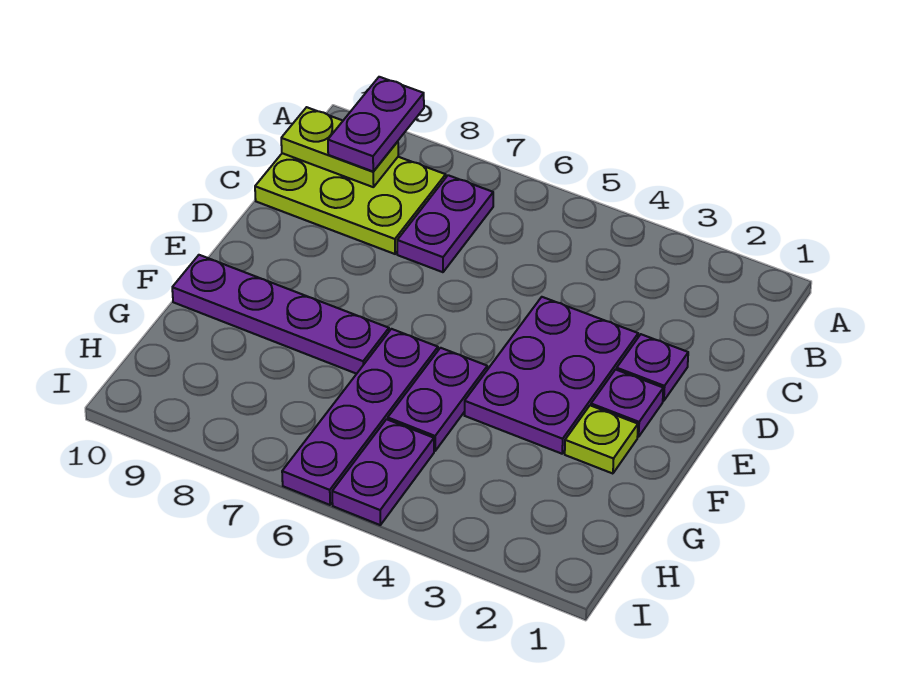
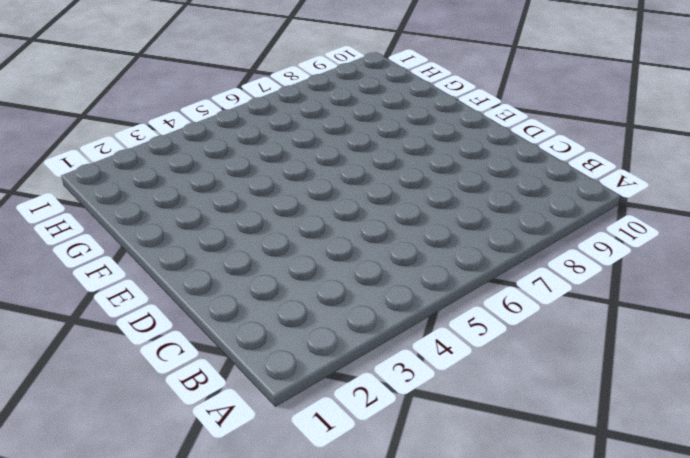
none -> purple 1x2 plate [397,175,493,272]
none -> lime 2x3 plate [255,153,446,254]
none -> purple 1x1 plate [617,334,688,401]

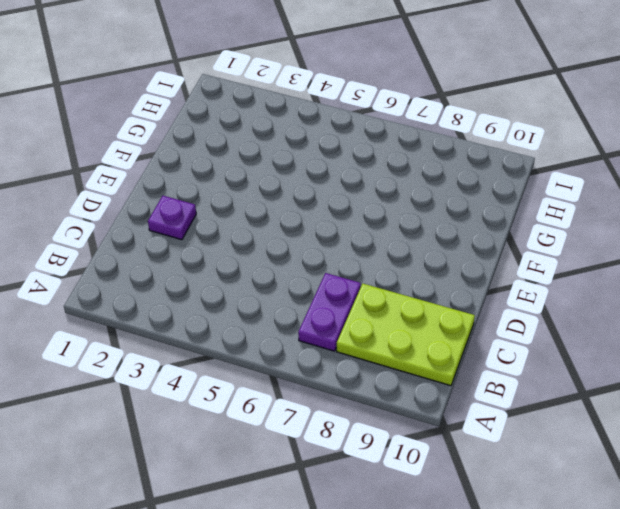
none -> purple 2x3 plate [464,297,638,454]
none -> purple 1x1 plate [591,370,663,437]
none -> lime 1x1 plate [565,405,638,474]

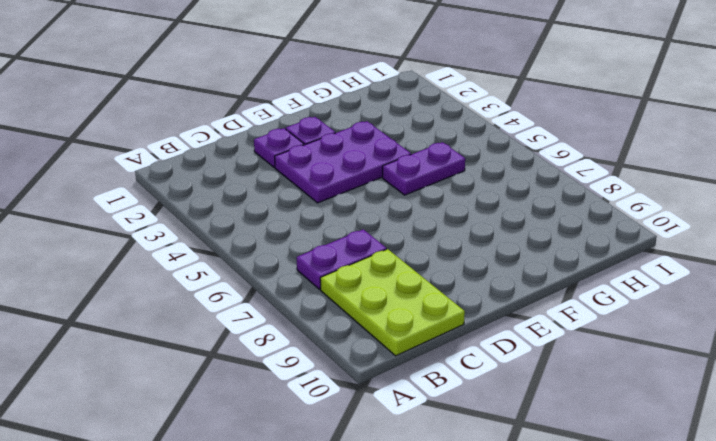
none -> lime 1x1 plate [565,405,638,474]
none -> purple 1x4 plate [282,329,438,505]
none -> purple 1x4 plate [172,255,389,374]

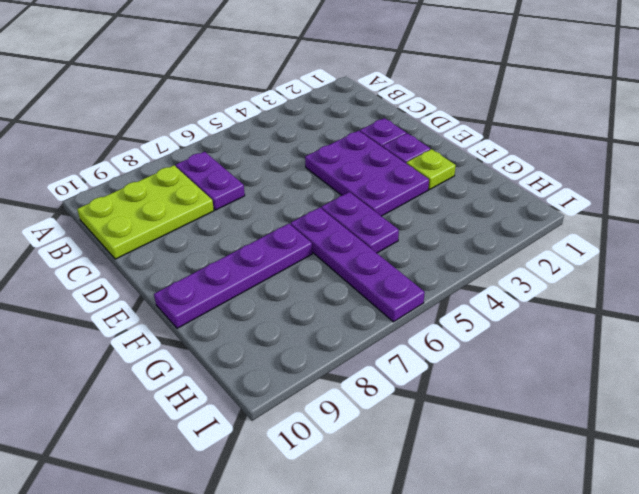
none -> purple 1x2 plate [332,419,434,525]
none -> lime 1x2 plate [281,107,398,187]
none -> purple 1x2 plate [328,77,424,171]

